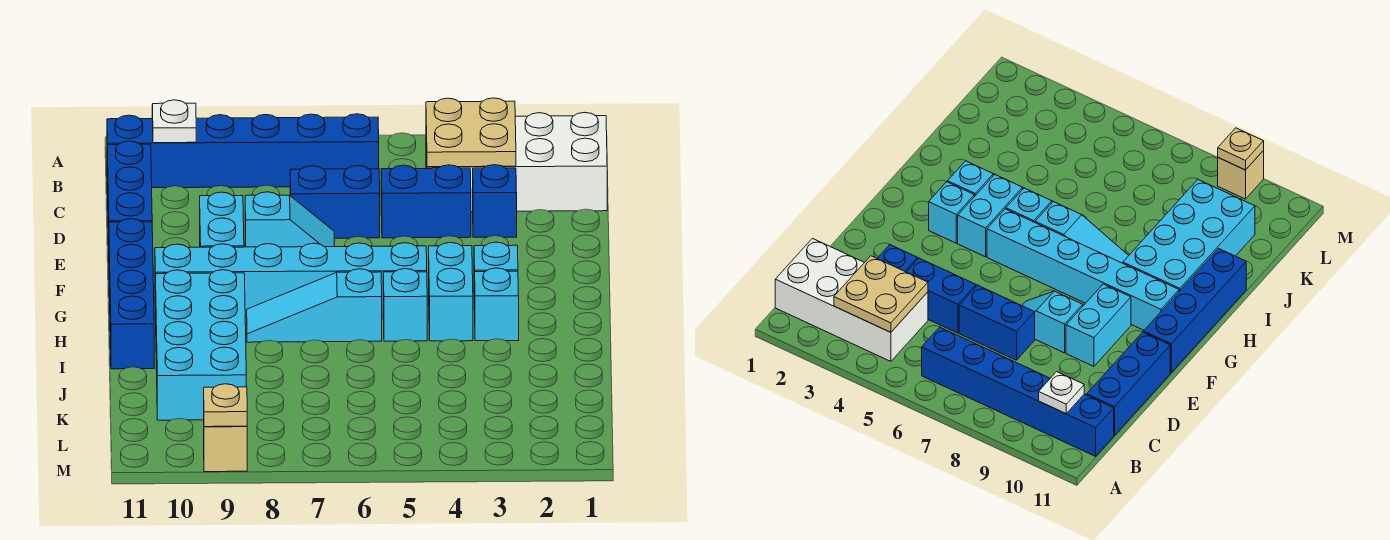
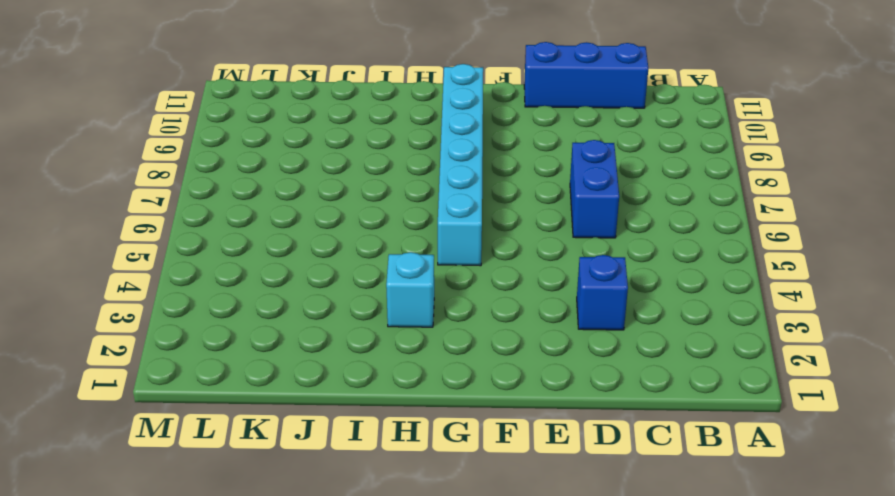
none -> white 2x4 brick [426,112,607,212]
none -> blue 1x6 brick [107,114,379,188]
none -> blue 1x2 brick [381,165,471,238]

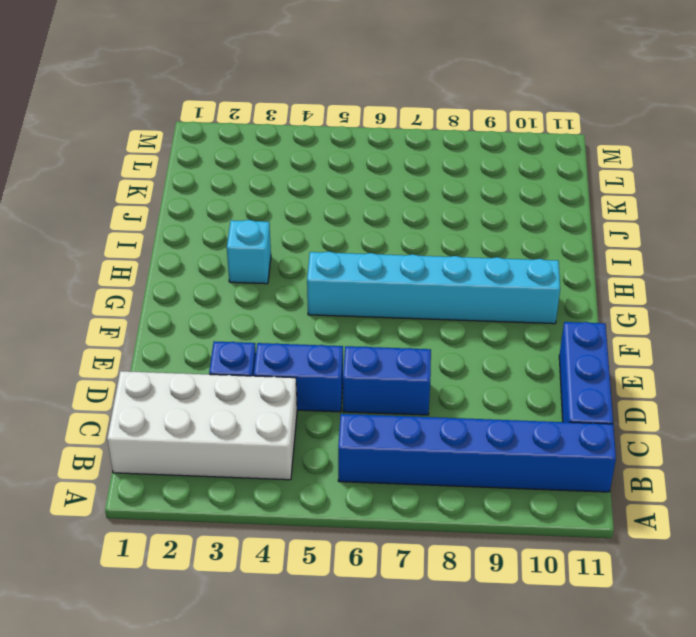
none -> cyan 1x2 slope [245,192,334,247]
none -> cyan 1x2 brick [200,192,244,247]
none -> blue 1x4 brick [109,219,154,369]

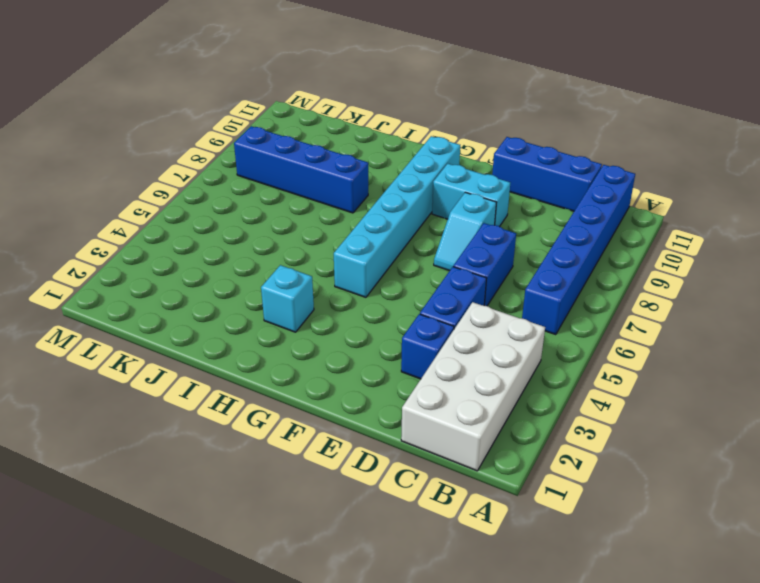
blue 1x4 brick [234,126,368,213] -> blue 1x4 brick moved to [109,219,154,369]
none -> cyan 1x1 brick [474,242,518,309]
none -> cyan 1x2 brick [429,242,473,341]
none -> cyan 1x1 brick [383,269,427,341]

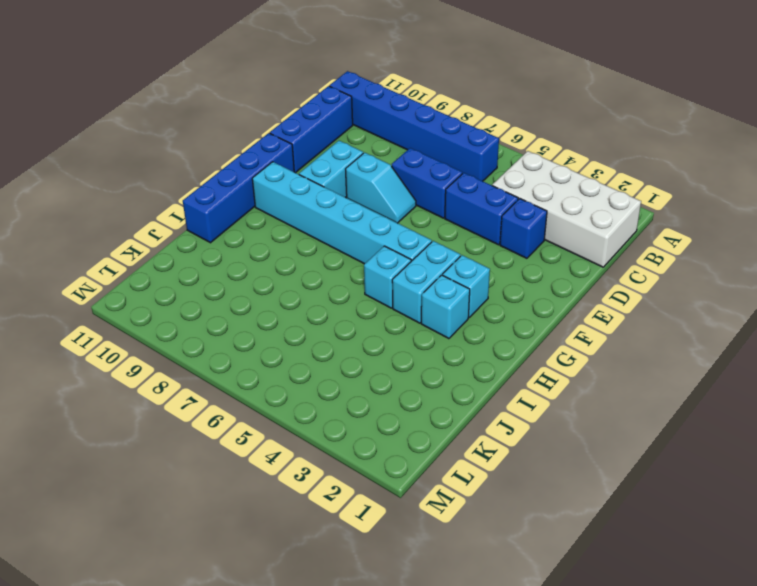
none -> cyan 1x3 slope [247,269,382,342]
none -> cyan 2x4 brick [155,270,246,420]
none -> tan 1x1 brick [204,426,247,472]

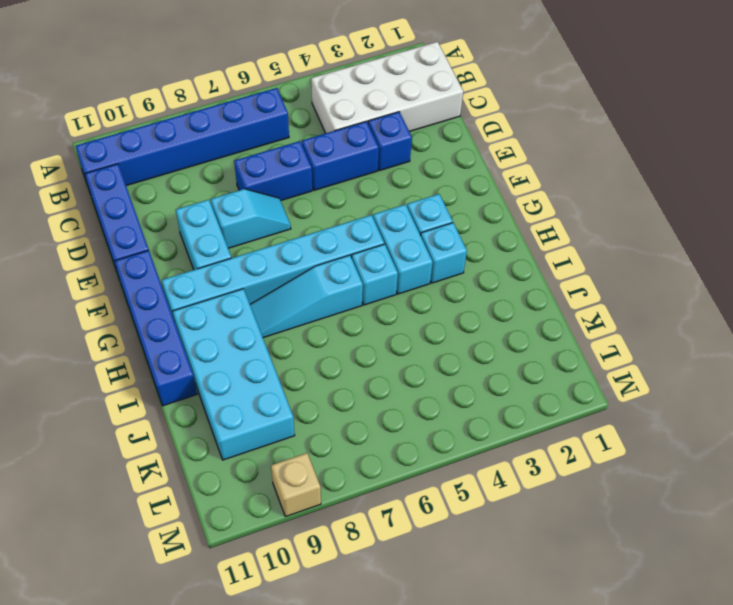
none -> tan 2x2 plate [426,98,516,167]
none -> white 1x1 plate [152,100,196,143]
none -> tan 1x1 plate [204,384,247,427]

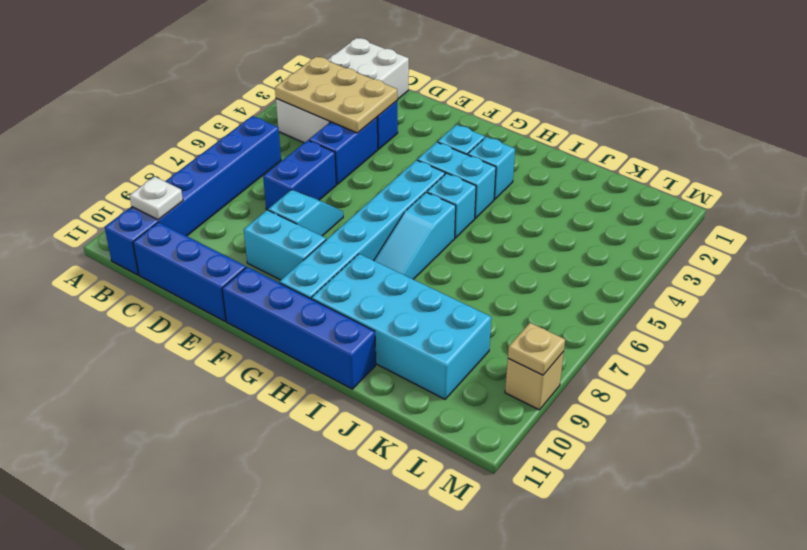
tan 2x3 plate [275,56,397,133] -> tan 2x2 plate [426,98,516,167]

